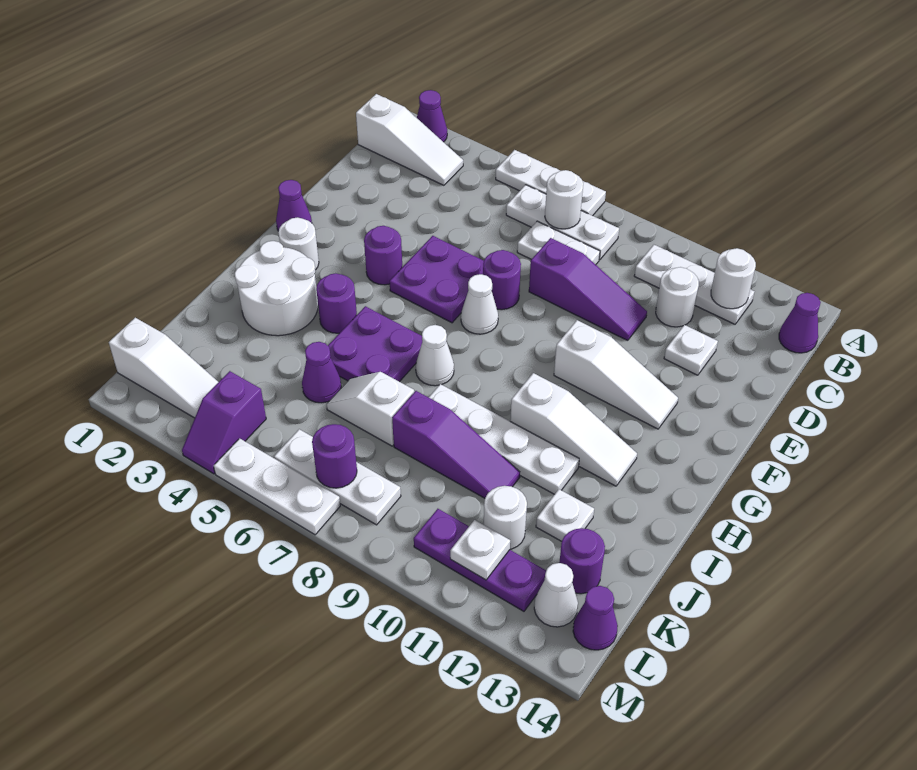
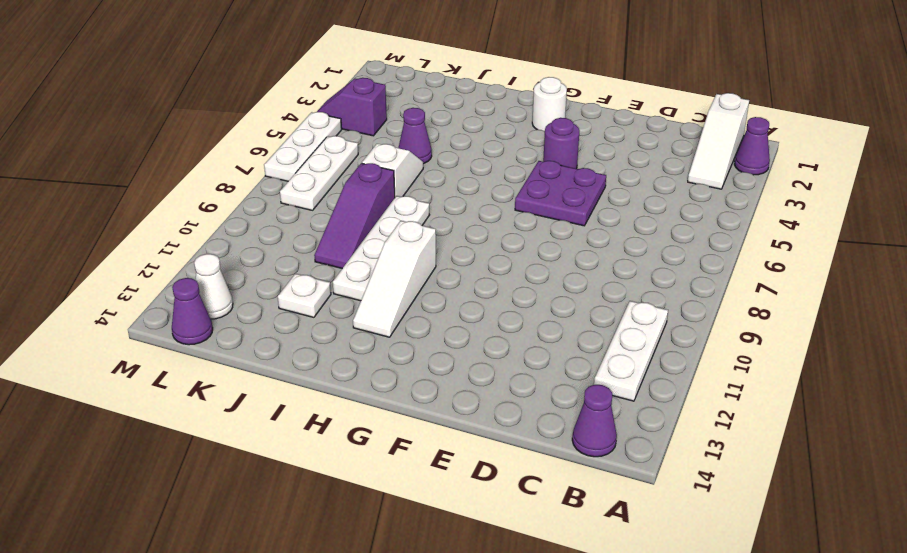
none -> white 1x3 plate [496,150,606,216]
none -> white 1x3 plate [506,185,619,260]
none -> white 1x2 plate [517,221,600,265]
none -> white 1x1 round brick [656,267,699,327]

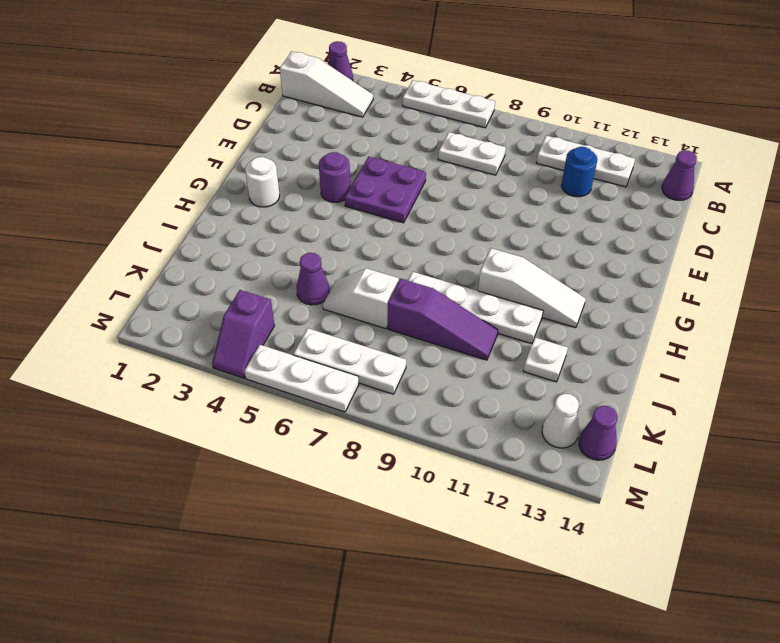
blue 1x1 round brick [561,147,597,197] -> white 1x1 round brick [656,267,699,327]
none -> white 1x3 plate [506,185,619,260]
none -> purple 1x3 slope [529,238,647,340]
none -> white 1x1 plate [664,325,718,375]
none -> purple 1x1 round brick [483,250,521,310]

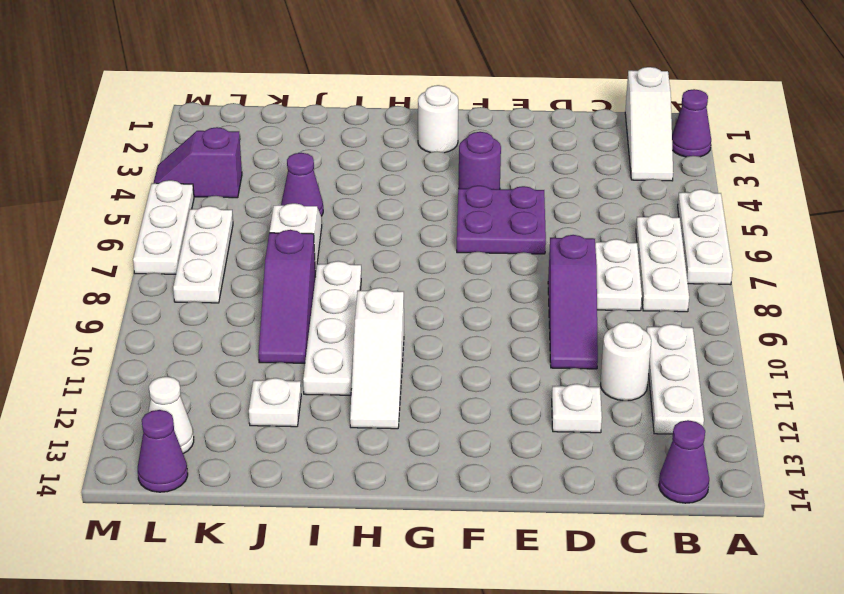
none -> purple 1x1 round brick [483,250,521,310]
none -> purple 1x1 cone [276,180,312,231]
none -> white 1x1 cone [461,274,498,334]
none -> white 1x3 slope [554,320,678,429]

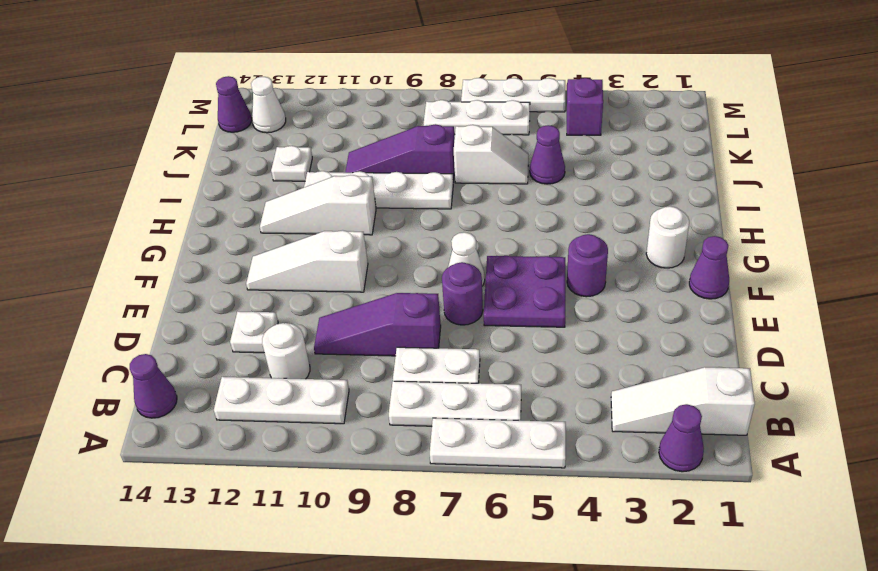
none -> white 2x2 round brick [235,241,318,336]
none -> purple 1x1 round brick [316,273,357,333]
none -> purple 2x2 plate [328,306,422,382]
none -> white 1x1 cone [416,325,454,386]

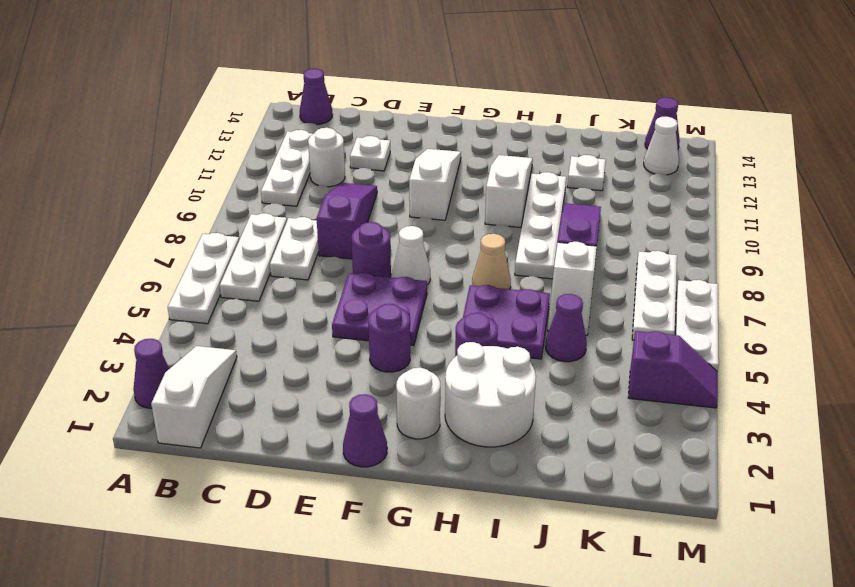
tan 1x1 cone [472,234,511,289] -> white 1x1 cone [416,325,454,386]
none -> white 1x1 round brick [484,486,527,549]
none -> purple 1x1 round brick [559,528,605,594]
none -> white 1x3 slope [109,318,218,418]
none -> purple 1x3 plate [414,509,546,611]

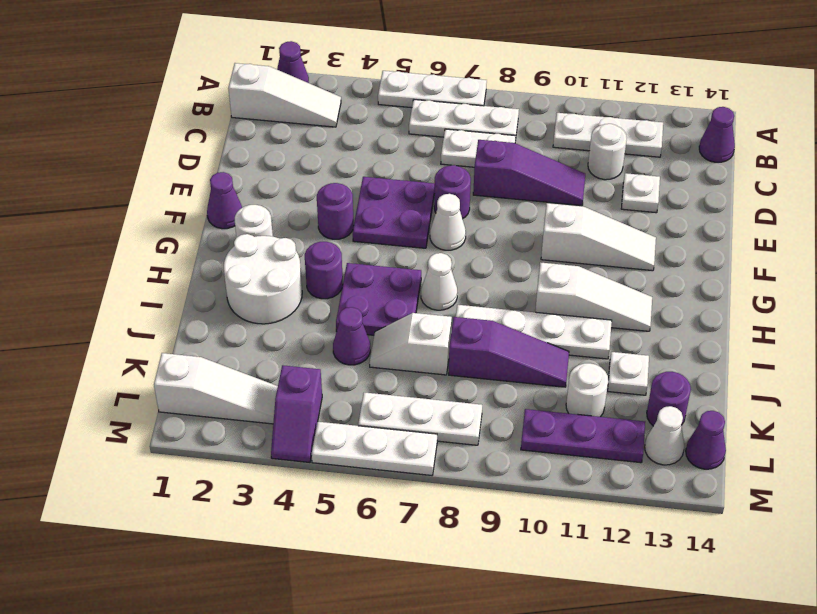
none -> white 1x1 round brick [545,170,583,229]
none -> white 1x1 round brick [711,248,756,309]
none -> purple 1x1 round brick [312,424,357,488]
none -> white 1x1 plate [450,520,510,580]

